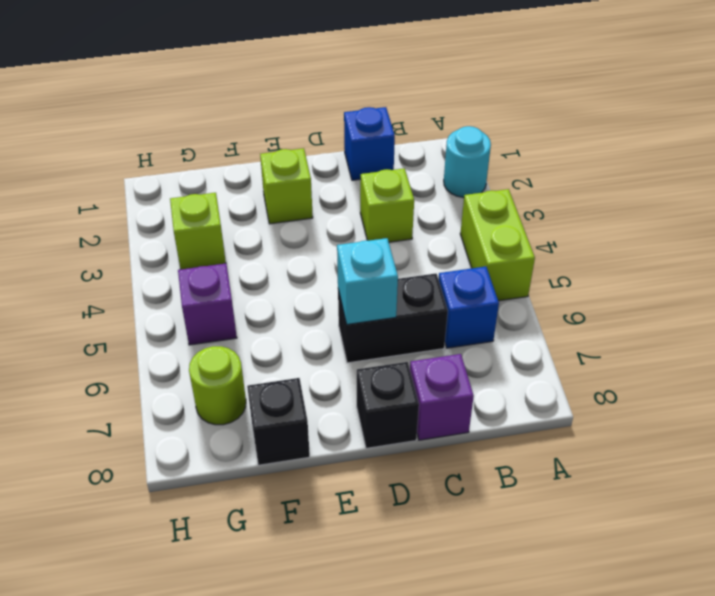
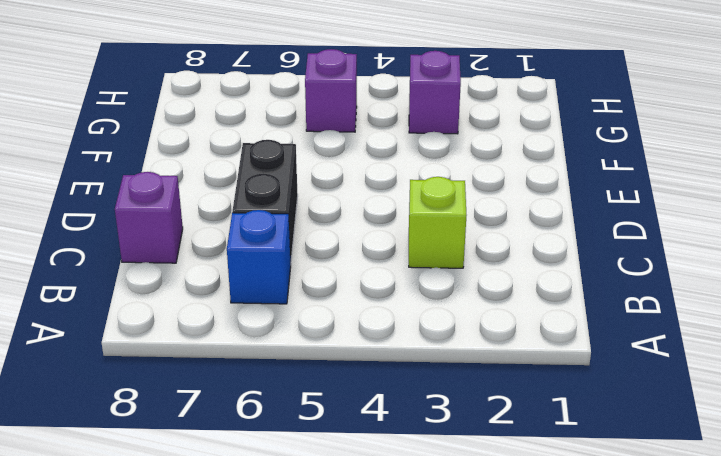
purple 1x1 brick [409,51,461,134] -> lime 1x1 brick [170,193,226,270]
none -> cyan 1x1 round brick [444,126,491,198]
none -> lime 1x2 brick [460,189,535,301]
none -> blue 1x1 brick [344,107,395,180]

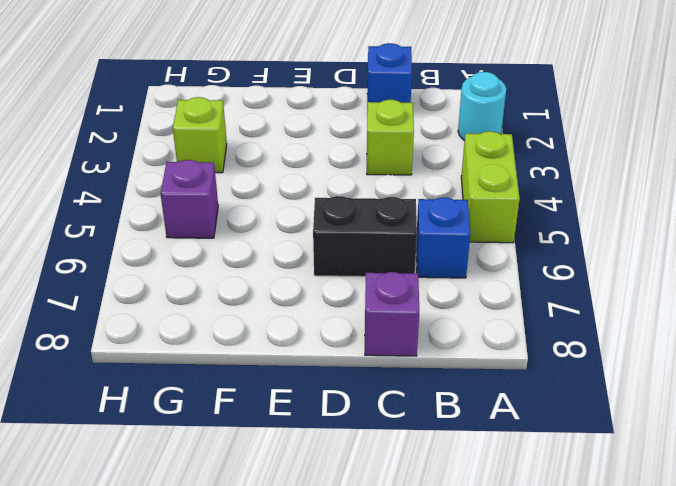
none -> black 1x1 brick [357,362,419,448]
none -> lime 1x1 brick [260,148,313,224]
none -> black 1x1 brick [247,378,310,465]

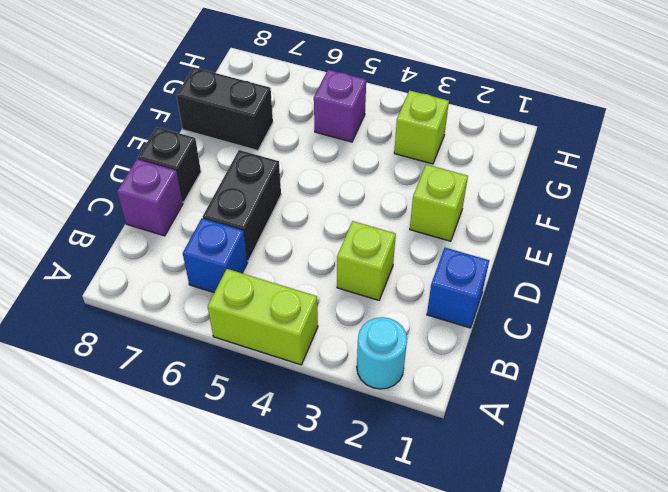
black 1x2 brick [176,67,273,151] -> black 1x1 brick [247,378,310,465]
none -> lime 1x1 round brick [189,346,246,425]
none -> cyan 1x1 brick [337,238,398,325]

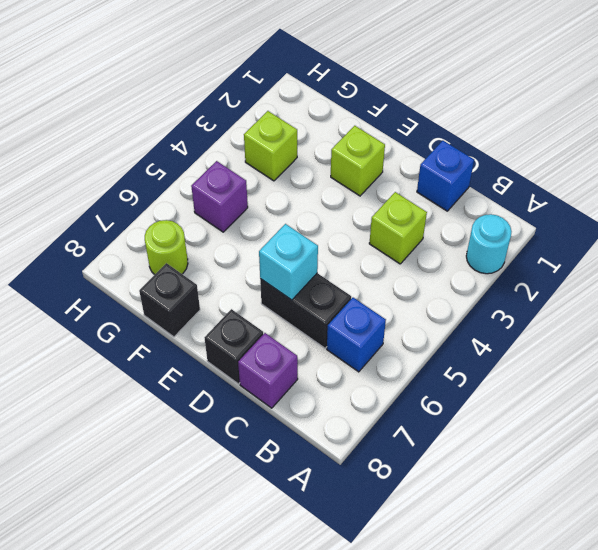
none -> lime 1x2 brick [460,189,535,301]

